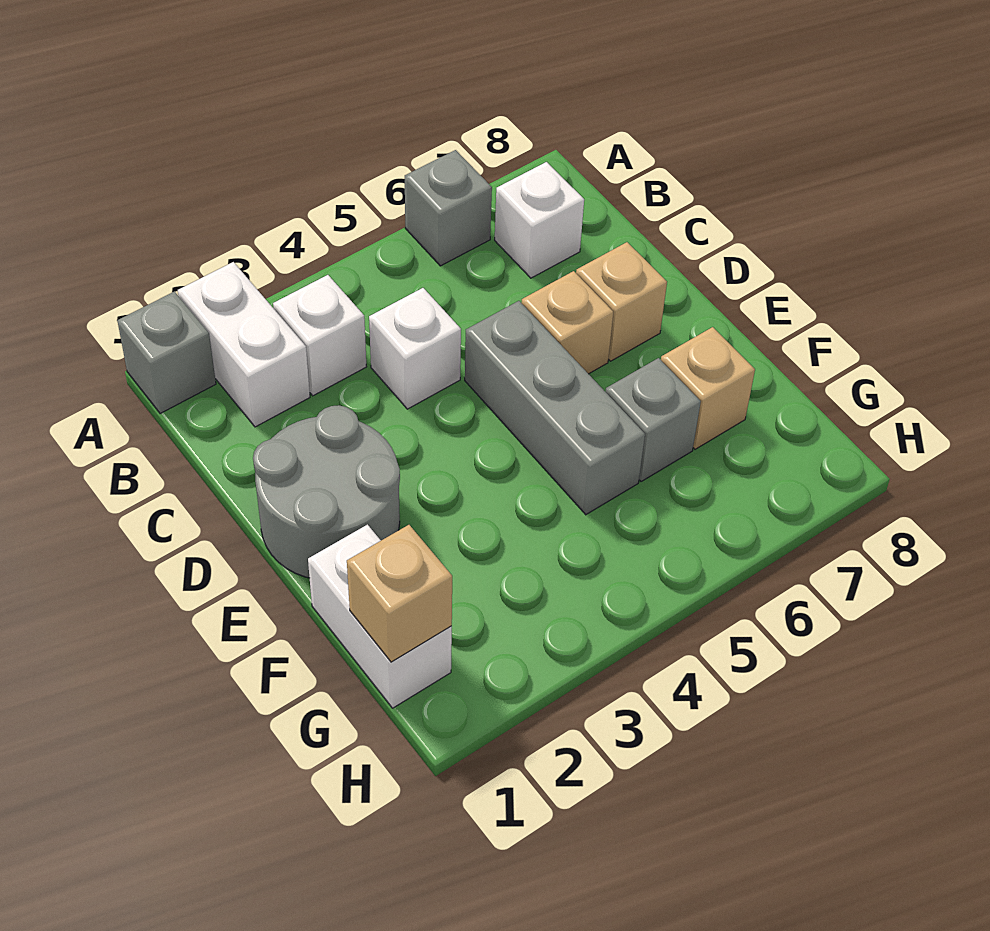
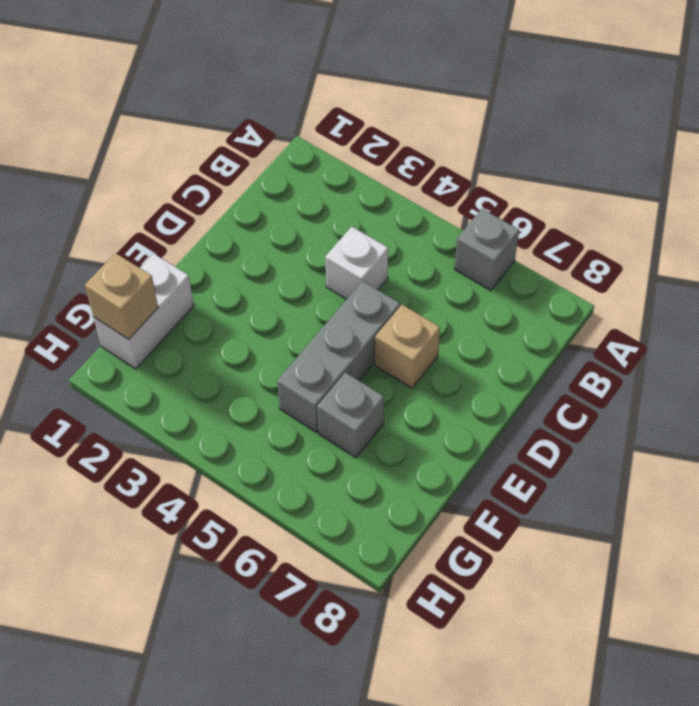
none -> grey 1x1 brick [117,292,216,414]
none -> white 1x2 brick [178,262,310,427]
none -> white 1x1 brick [273,275,366,396]

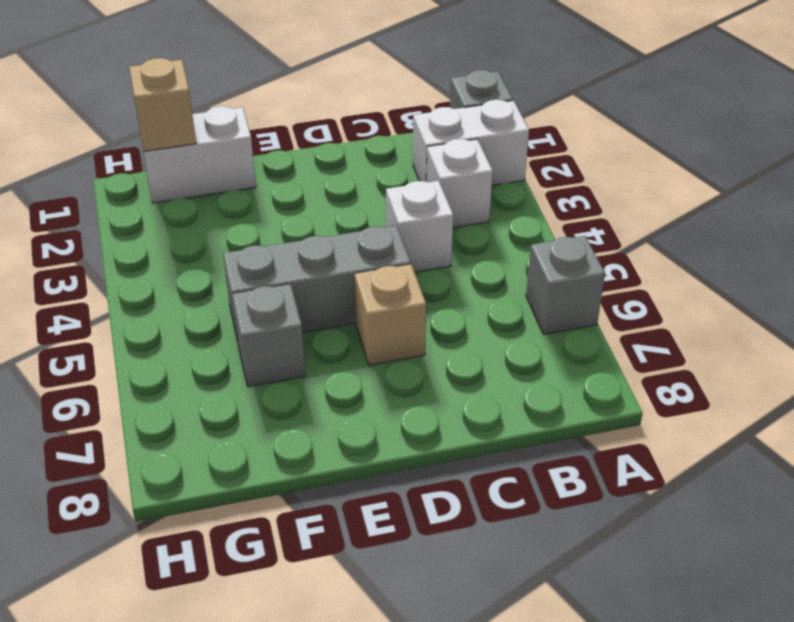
none -> white 1x1 brick [495,162,584,278]
none -> grey 2x2 round brick [253,405,400,578]
none -> tan 1x1 brick [576,242,667,361]

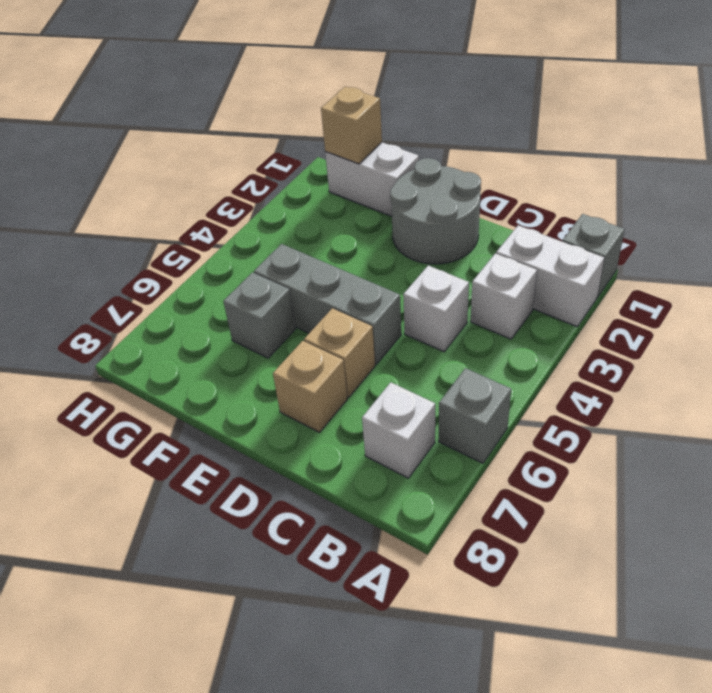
none -> tan 1x1 brick [661,327,755,449]

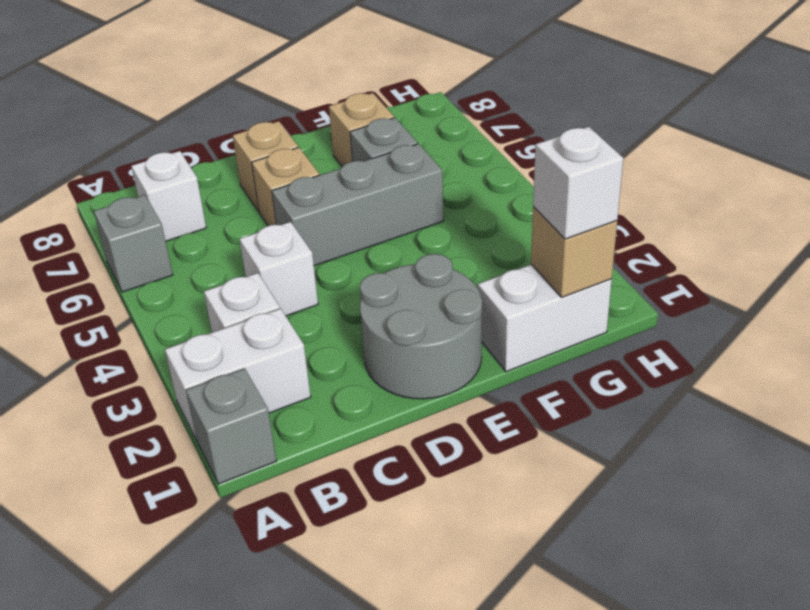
white 1x1 brick [533,127,623,239] -> none

